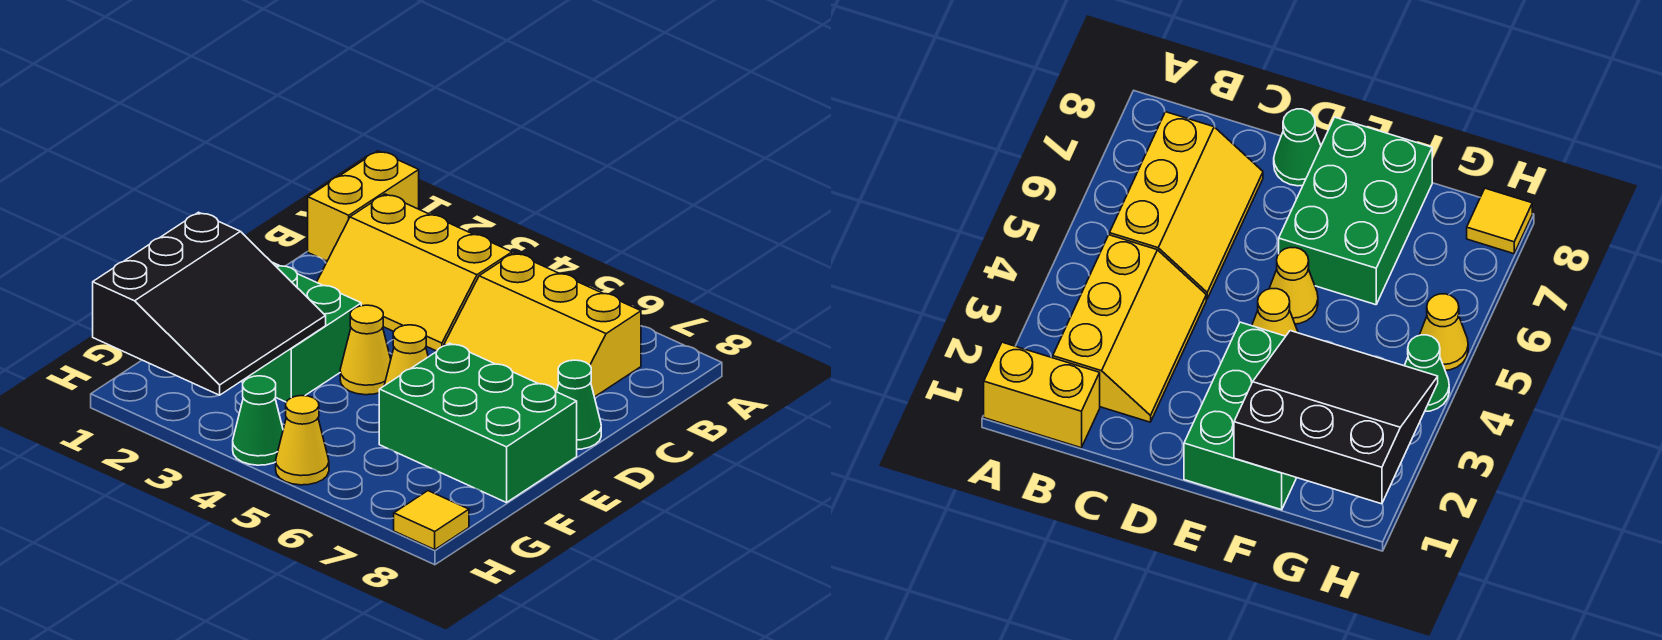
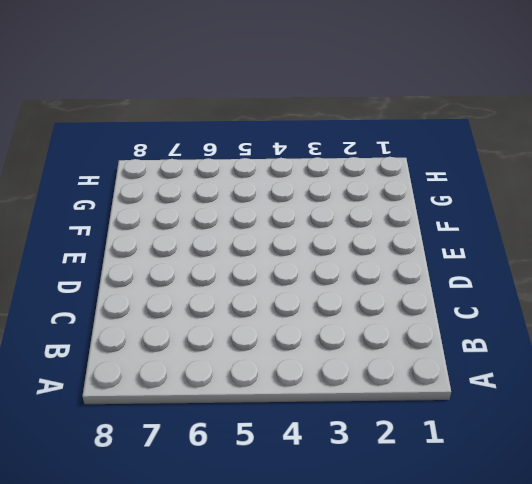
none -> yellow 1x2 brick [308,151,419,261]
none -> yellow 2x3 slope [317,194,512,351]
none -> yellow 2x3 slope [444,253,641,397]

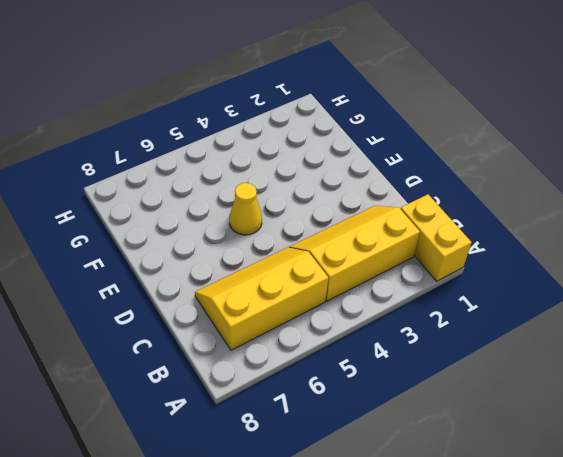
none -> green 1x1 cone [557,360,601,449]
none -> green 2x3 brick [241,262,361,402]
none -> yellow 1x1 cone [340,305,391,395]

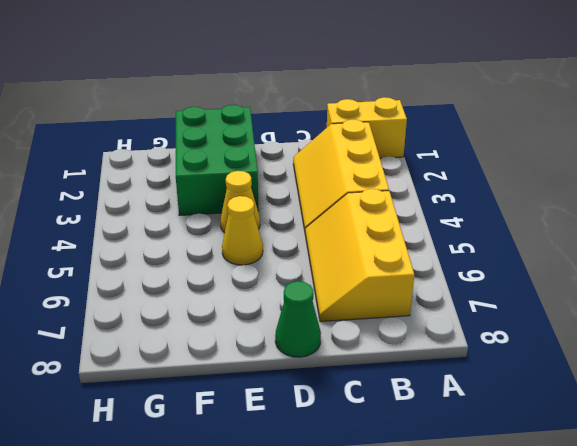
none -> green 2x3 brick [379,343,577,503]
none -> green 1x1 cone [233,376,283,465]
none -> yellow 1x1 cone [276,396,329,485]

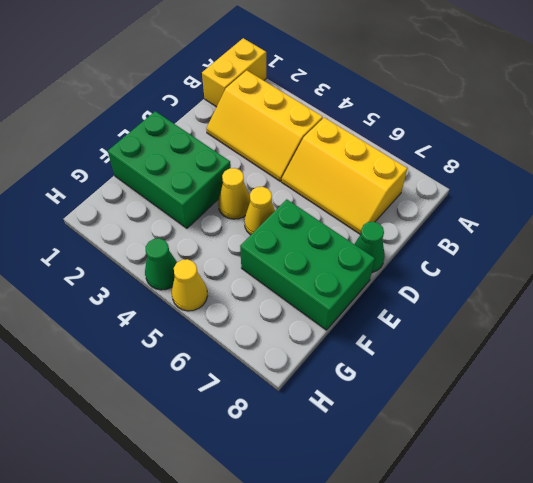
none -> yellow 1x1 tile [394,491,469,550]
none -> black 3x3 slope [93,212,326,395]

